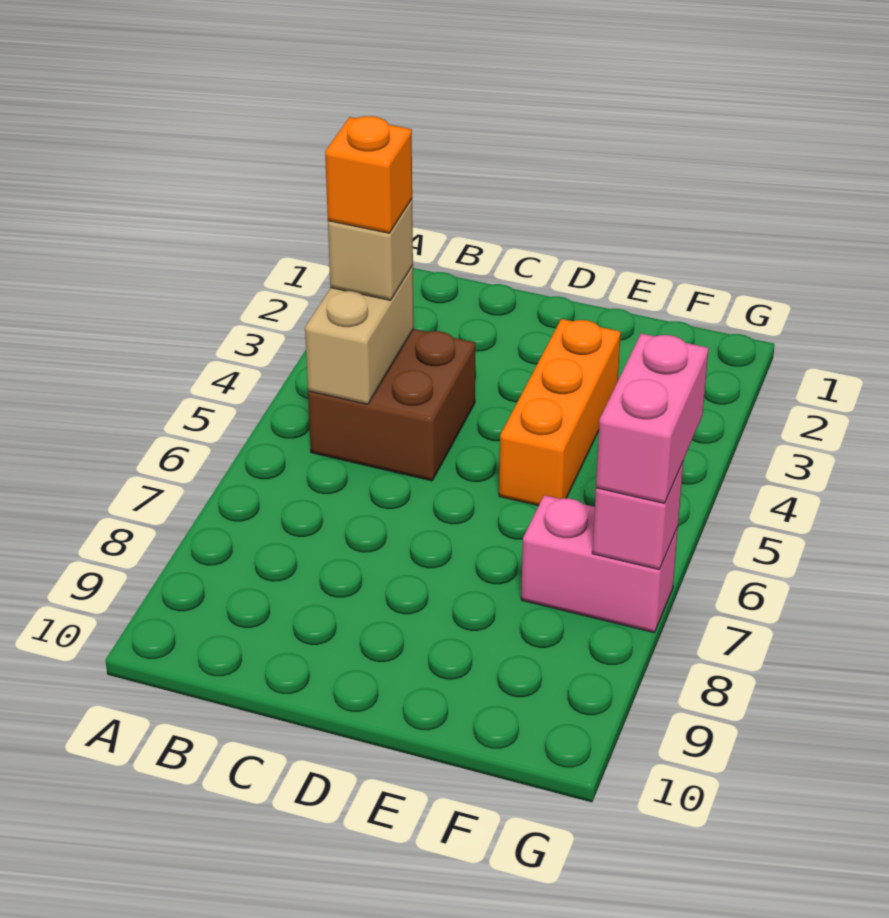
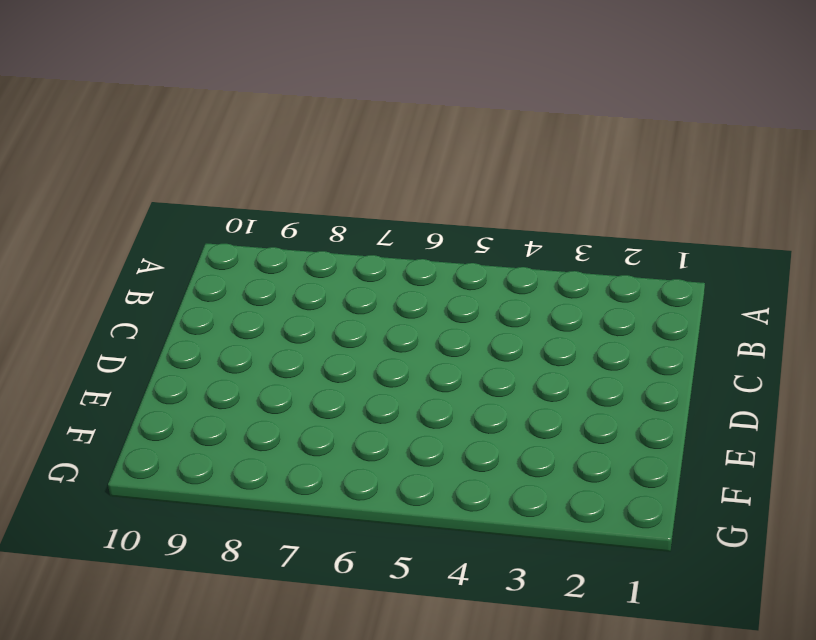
none -> brown 2x2 brick [308,329,476,481]
none -> orange 1x3 brick [499,319,621,506]

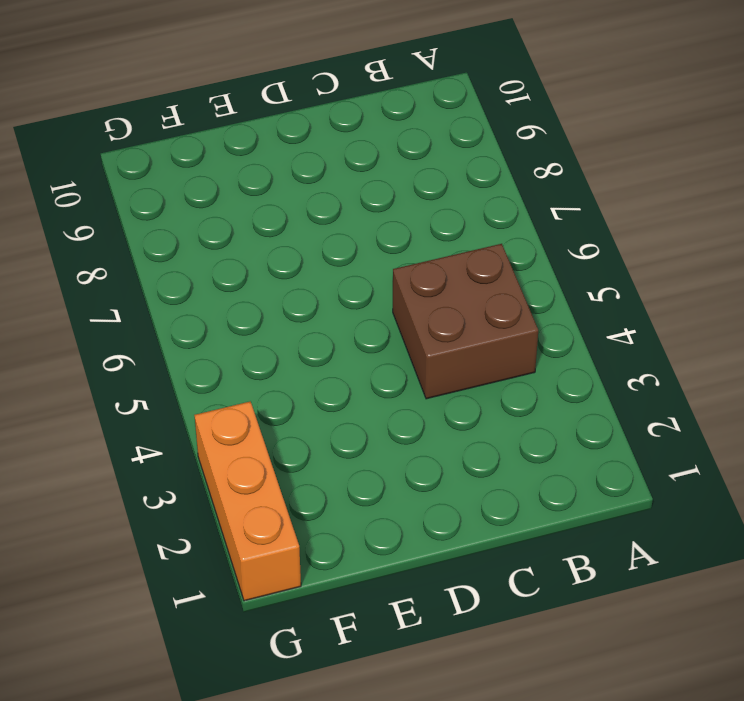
orange 1x3 brick [194,402,301,601] -> orange 1x3 brick moved to [499,319,621,506]
none -> pink 1x2 brick [521,495,678,633]
none -> tan 1x2 brick [305,265,414,404]

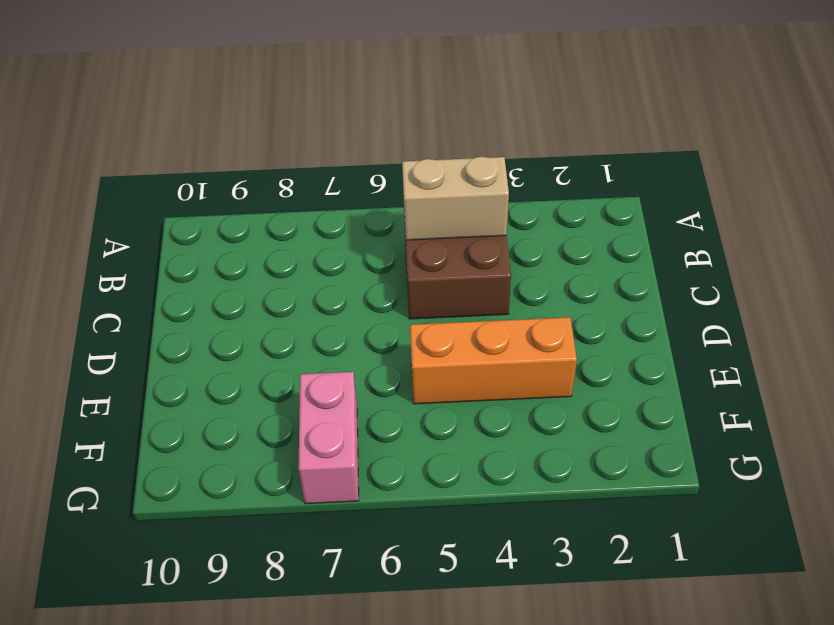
none -> pink 1x1 brick [592,462,683,570]
none -> tan 1x1 brick [328,199,413,300]

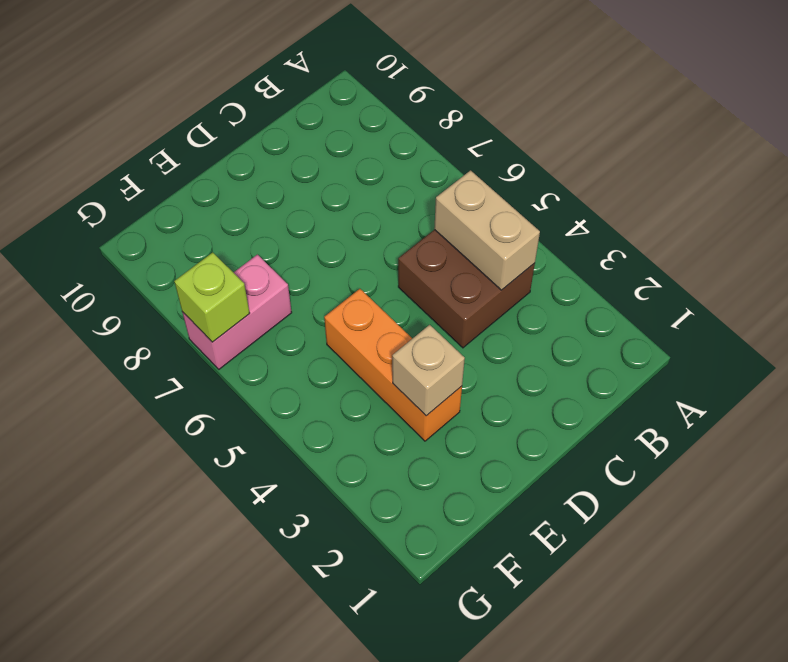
tan 1x1 brick [392,325,465,416] -> tan 1x1 brick moved to [328,199,413,300]
lime 1x1 brick [174,252,250,342] -> pink 1x1 brick [592,462,683,570]
none -> pink 1x2 brick [596,333,709,503]
none -> orange 1x1 brick [325,116,412,233]

